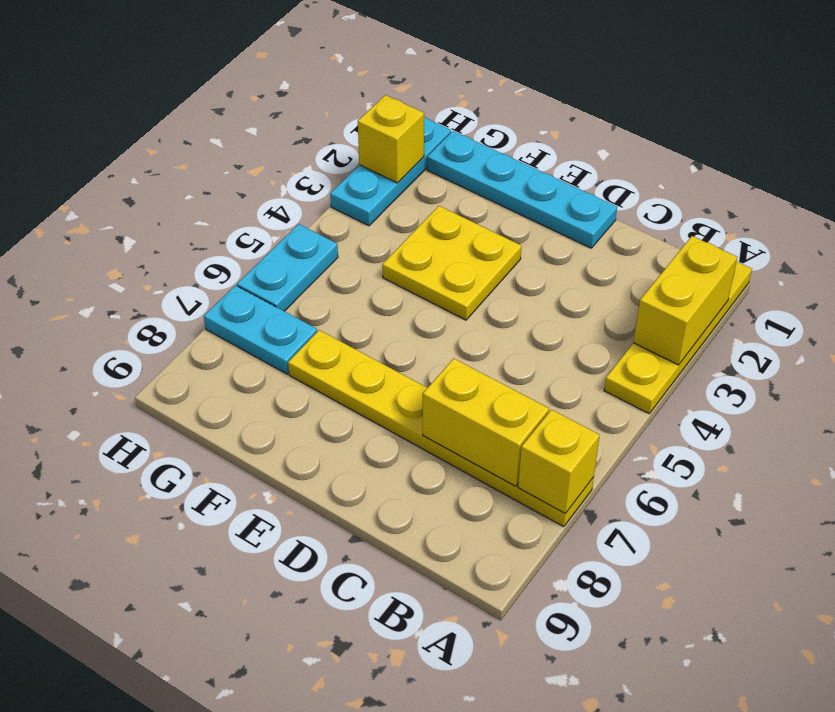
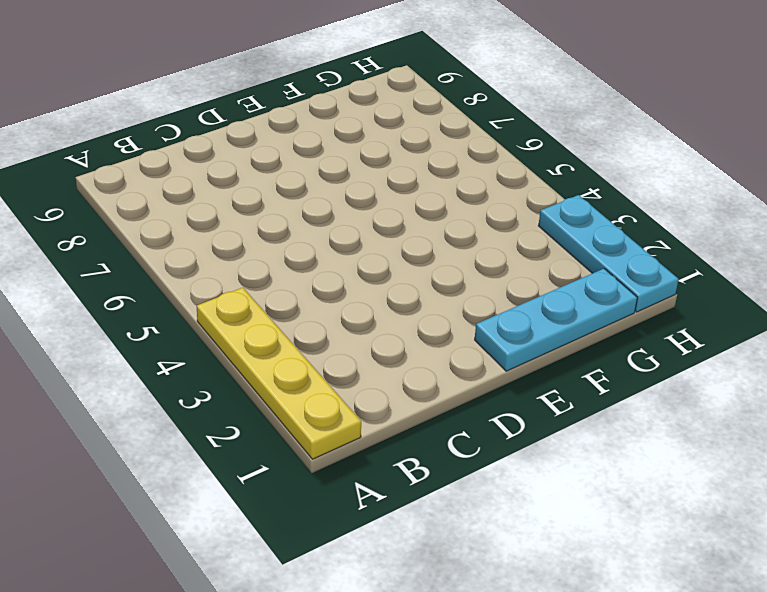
cyan 1x3 plate [475,269,637,371] -> cyan 1x4 plate [427,131,617,248]
none -> yellow 1x6 plate [288,330,594,527]
none -> yellow 2x2 plate [382,206,522,320]

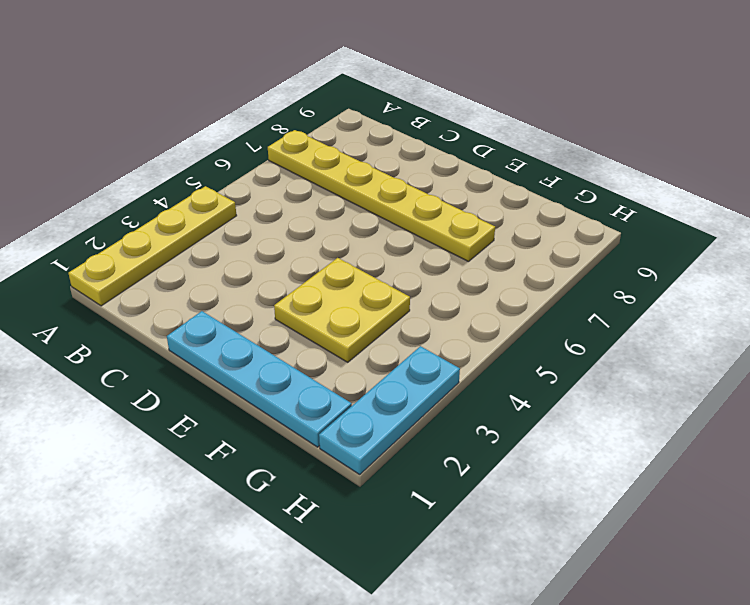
none -> cyan 1x2 plate [204,285,317,374]
none -> cyan 1x2 plate [237,224,338,311]

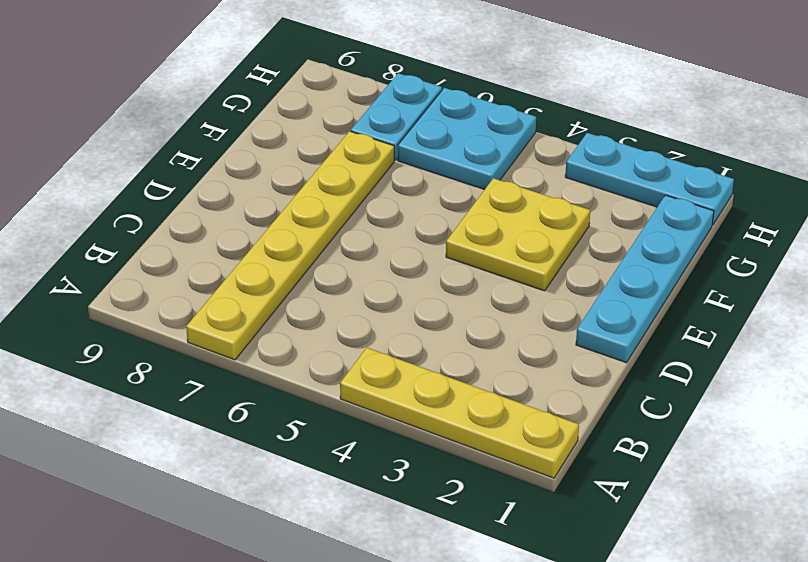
cyan 2x2 plate [398,88,536,190] -> cyan 1x2 plate [237,224,338,311]
none -> yellow 1x2 brick [633,236,737,365]
none -> yellow 1x1 brick [518,410,600,513]

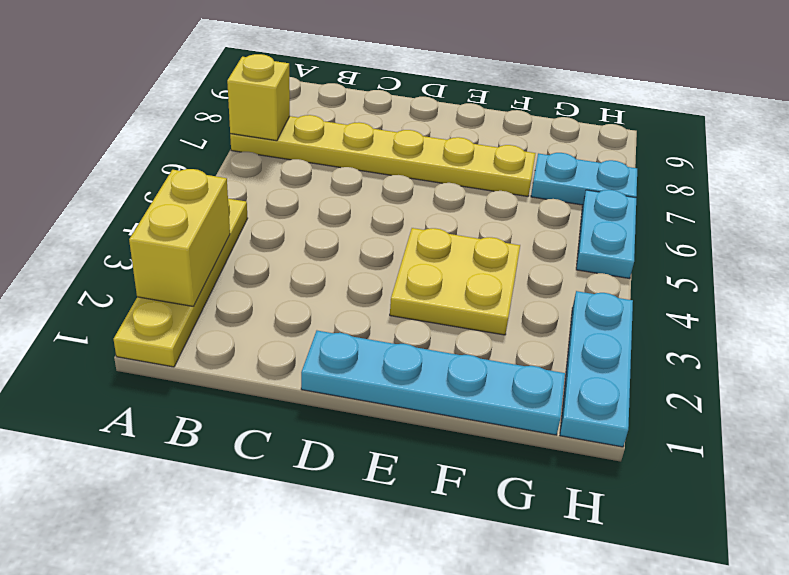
none -> yellow 1x2 brick [423,358,549,486]
none -> yellow 1x1 brick [358,95,424,183]

